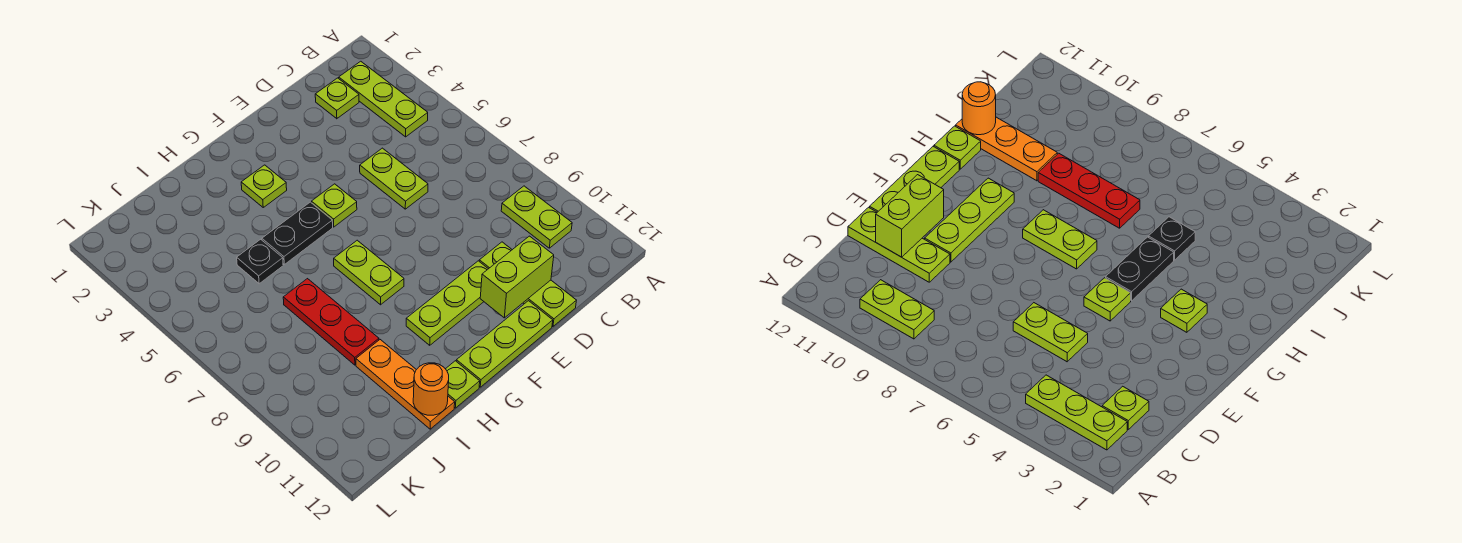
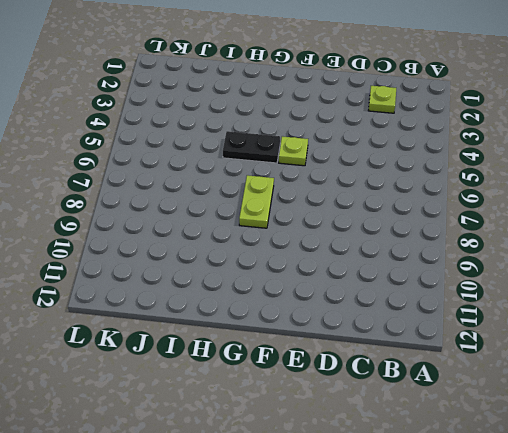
none -> lime 1x3 plate [339,61,428,137]
none -> lime 1x2 plate [501,186,572,248]
none -> lime 1x2 plate [360,148,428,209]

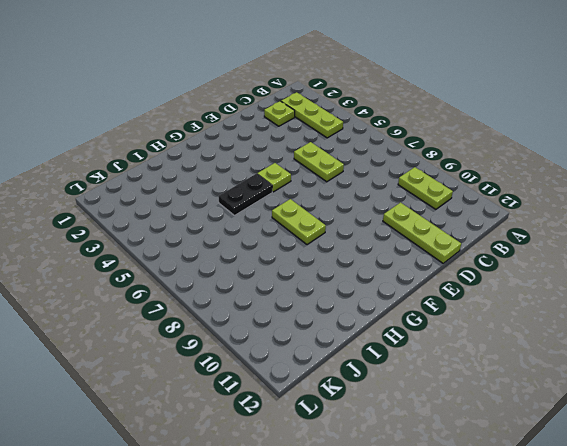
none -> lime 1x3 plate [406,261,488,345]
none -> lime 1x3 plate [456,301,553,387]
none -> lime 1x1 plate [241,165,287,207]

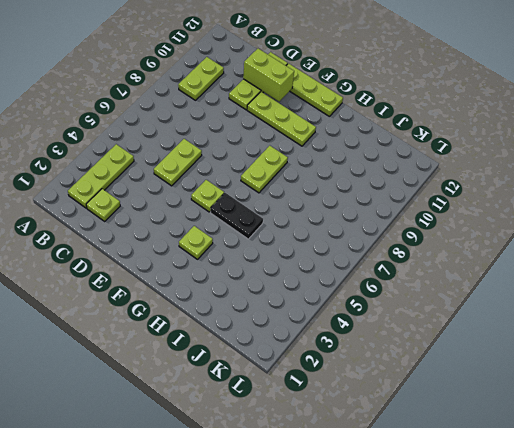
none -> lime 1x1 plate [446,361,480,408]
none -> black 1x1 plate [237,239,283,284]
none -> red 1x3 plate [283,279,379,365]

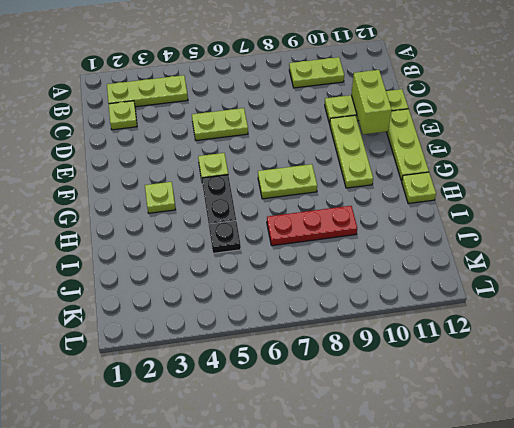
none -> orange 1x3 plate [356,340,455,429]
none -> orange 1x1 round brick [413,363,449,415]

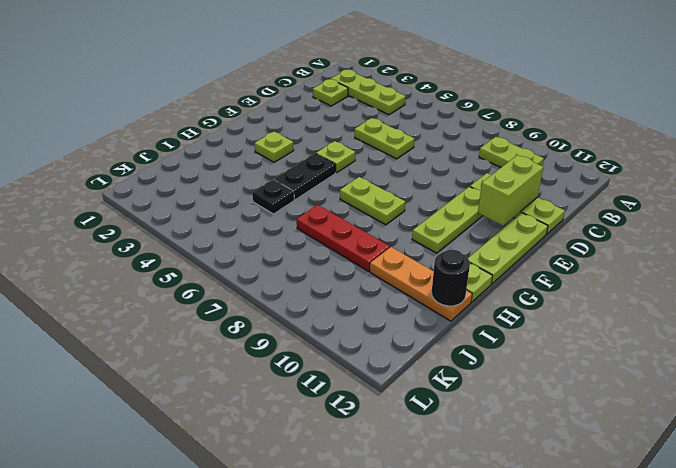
black 1x1 round brick [432,250,470,306] -> orange 1x1 round brick [413,363,449,415]

